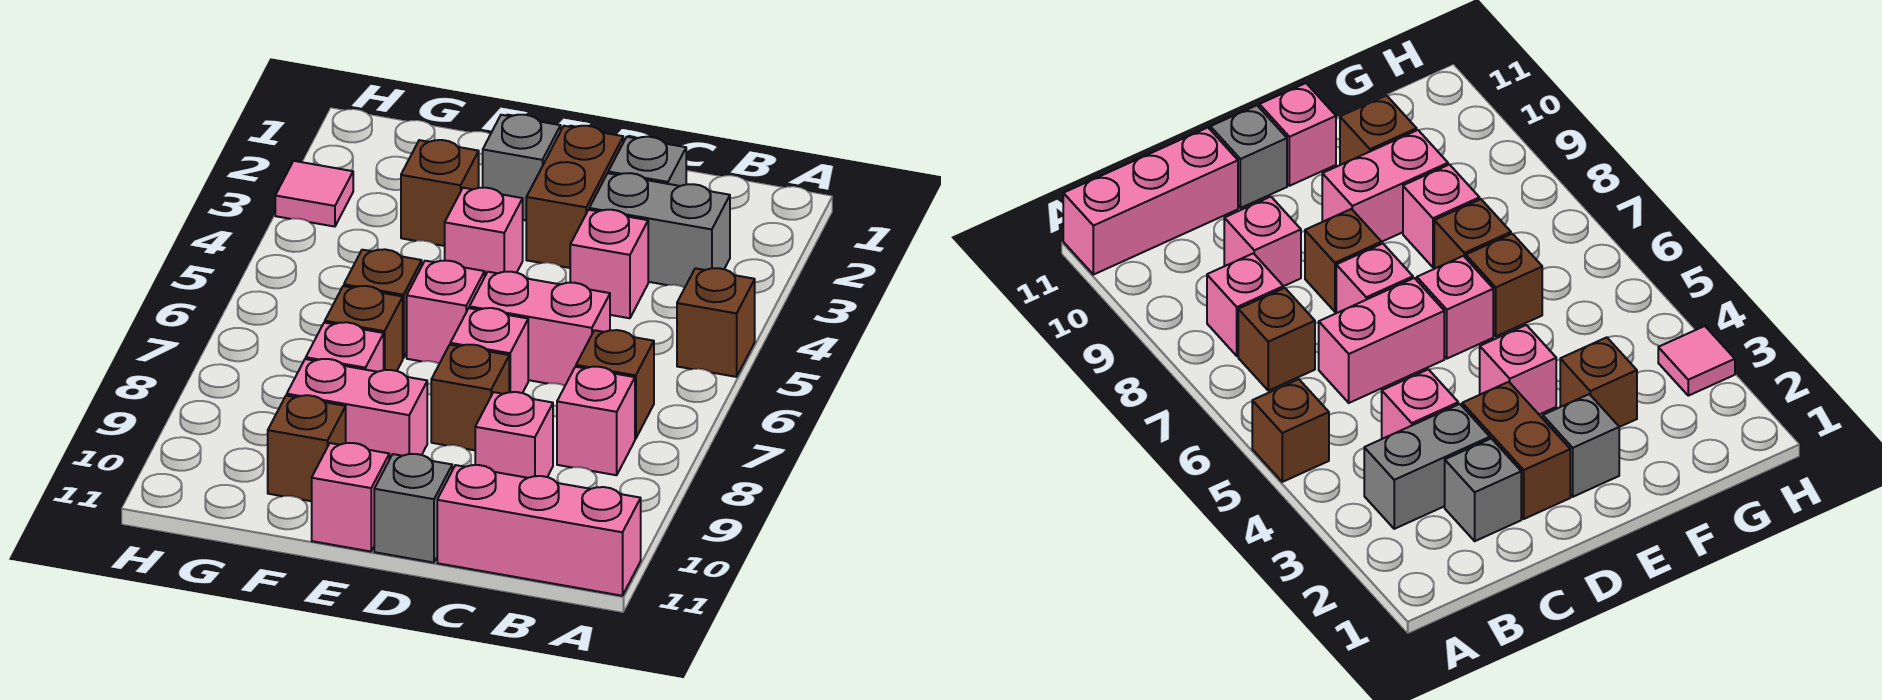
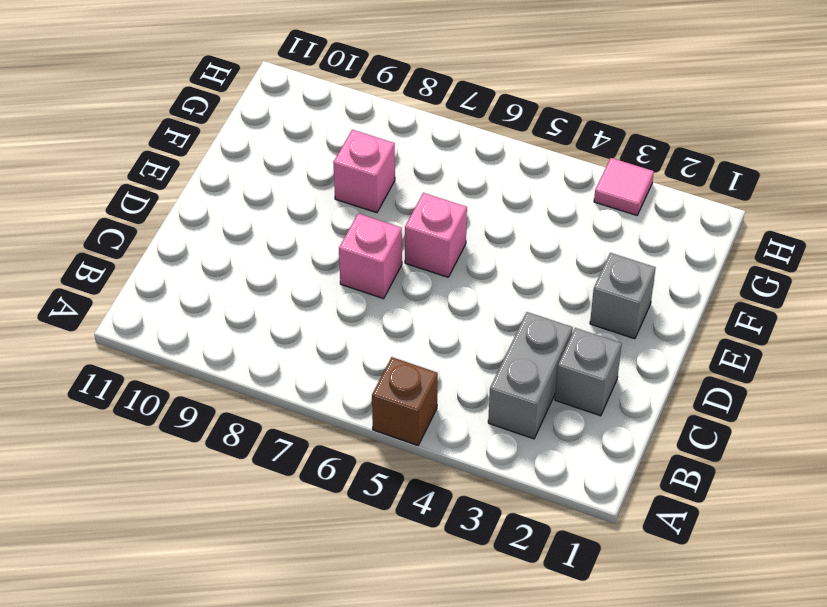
none -> pink 1x3 brick [437,465,641,596]
none -> brown 1x1 brick [576,330,654,439]
none -> pink 1x1 brick [557,367,635,475]

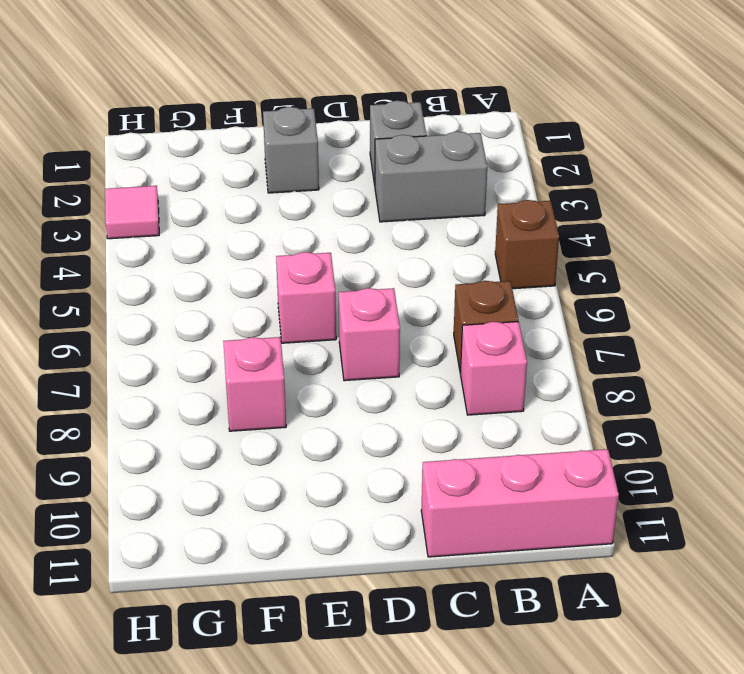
none -> pink 1x1 brick [570,210,648,318]
none -> pink 1x2 brick [469,272,610,386]
none -> pink 1x1 brick [475,392,553,478]

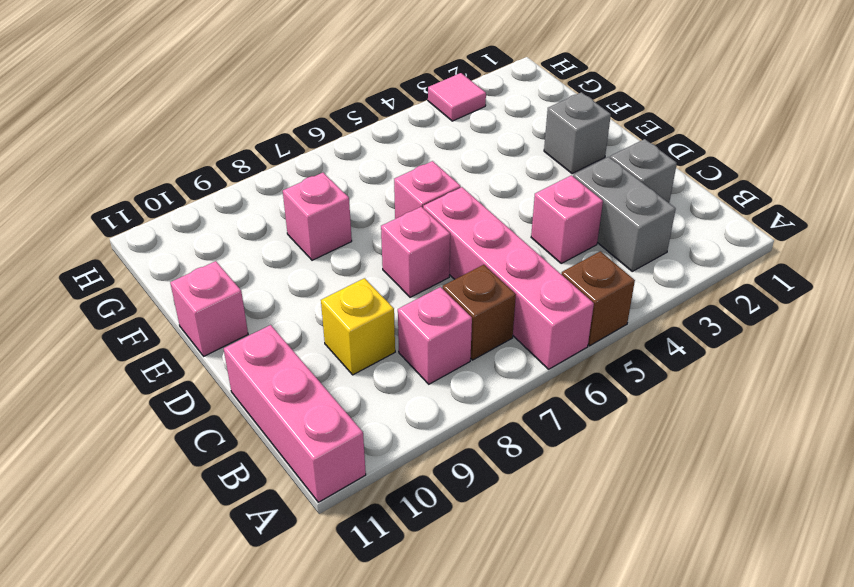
pink 1x4 brick [423,187,594,369] -> pink 1x2 brick [469,272,610,386]
yellow 1x1 brick [321,278,395,375] -> pink 1x1 brick [475,392,553,478]
none -> brown 1x2 brick [526,126,623,268]
none -> brown 1x1 brick [431,345,509,450]
none -> grey 1x1 brick [374,454,452,563]

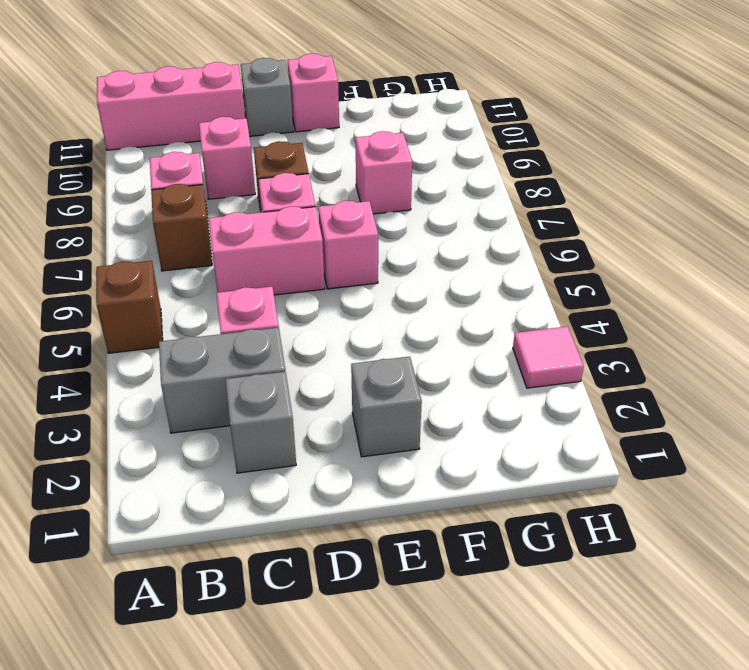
none -> brown 1x2 brick [526,126,623,268]
none -> pink 1x1 brick [445,188,523,276]
none -> pink 1x2 brick [287,359,427,459]

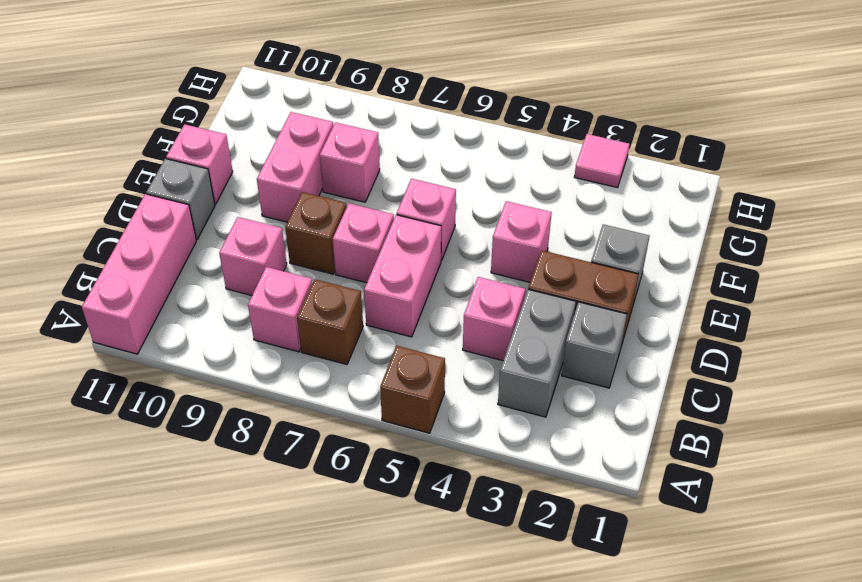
none -> brown 1x1 brick [401,140,479,246]
none -> brown 1x1 brick [344,249,422,358]
none -> brown 1x1 brick [325,286,403,371]

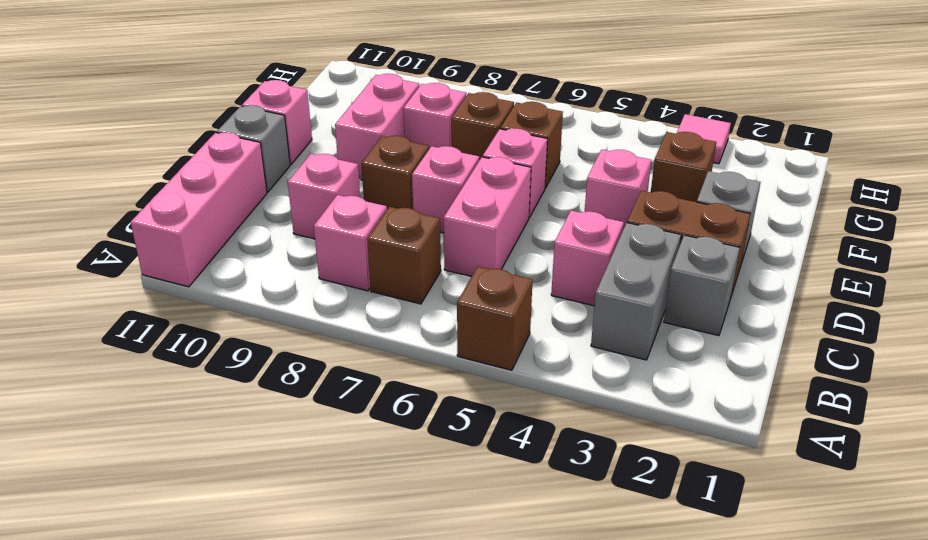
none -> brown 1x1 brick [268,395,346,501]

